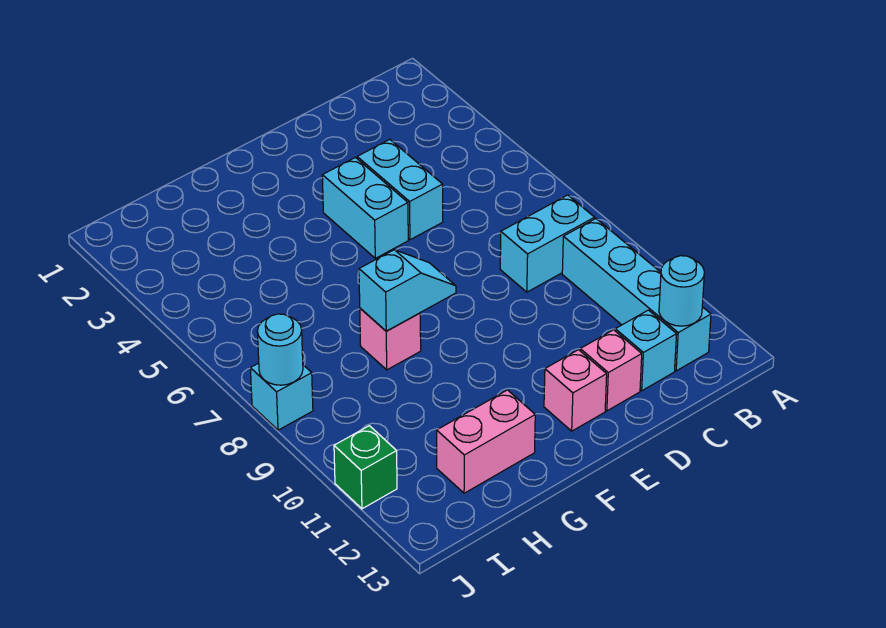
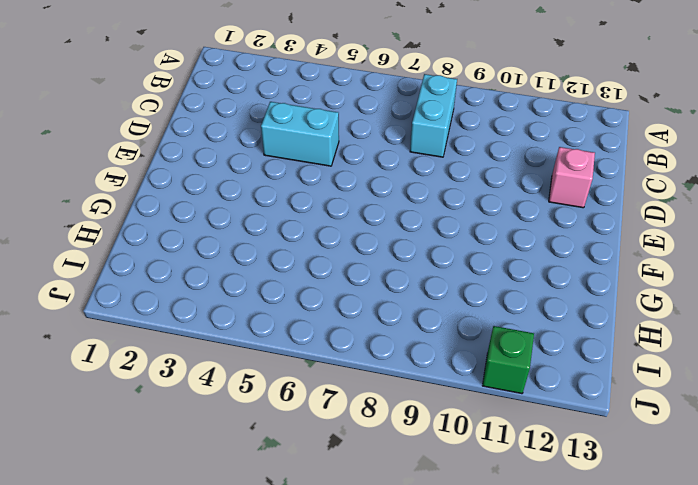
none -> cyan 1x4 brick [562,219,711,371]
none -> cyan 1x1 brick [615,310,677,391]
none -> cyan 1x2 brick [322,158,408,258]

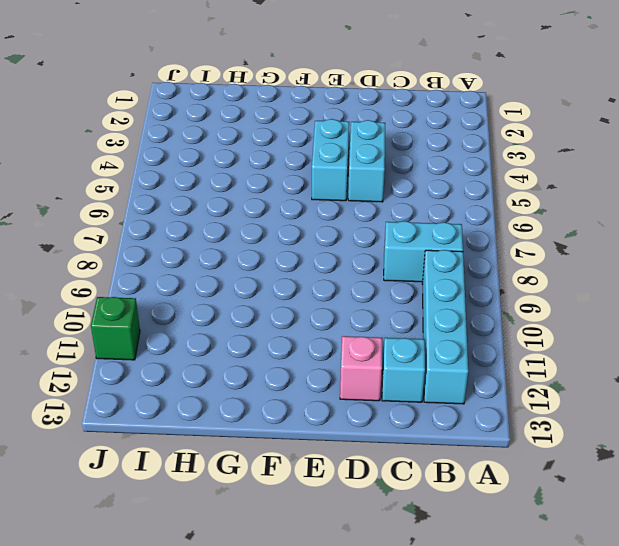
none -> pink 1x1 brick [544,350,607,431]
none -> pink 1x1 brick [360,308,421,370]
none -> pink 1x2 brick [437,390,535,493]

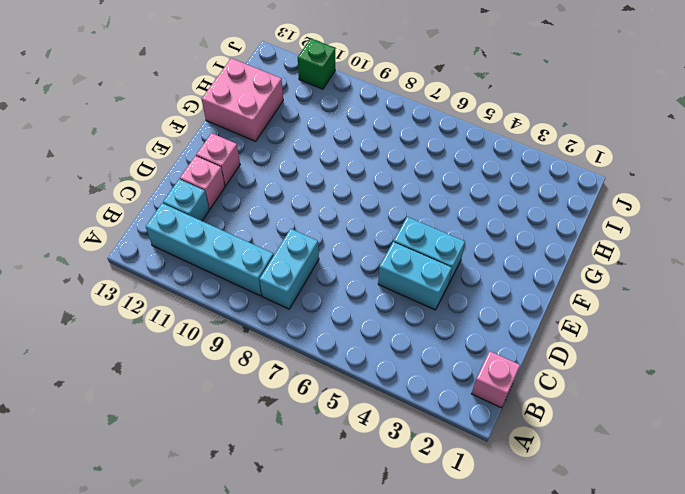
pink 1x1 brick [472,351,520,408] -> pink 1x1 brick moved to [360,308,421,370]
pink 2x2 brick [202,58,283,141] -> pink 1x2 brick [437,390,535,493]
none -> cyan 1x1 brick [250,363,313,430]
none -> cyan 1x1 round brick [659,256,704,326]
none -> cyan 1x2 slope [359,250,456,331]

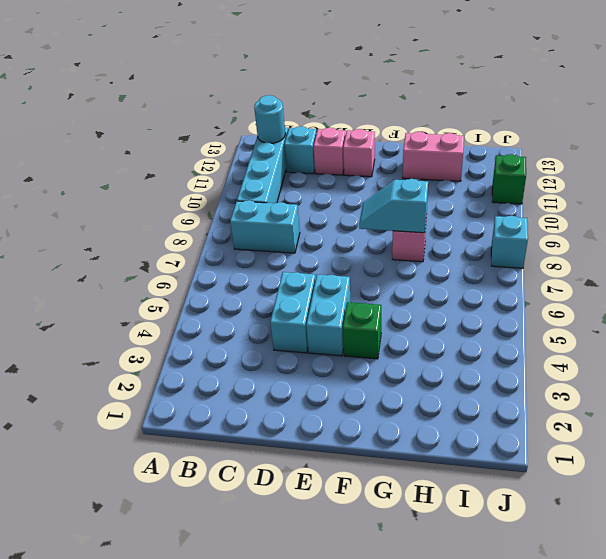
green 1x1 brick [343,302,381,359] -> none
none -> cyan 1x1 round brick [257,314,303,385]

